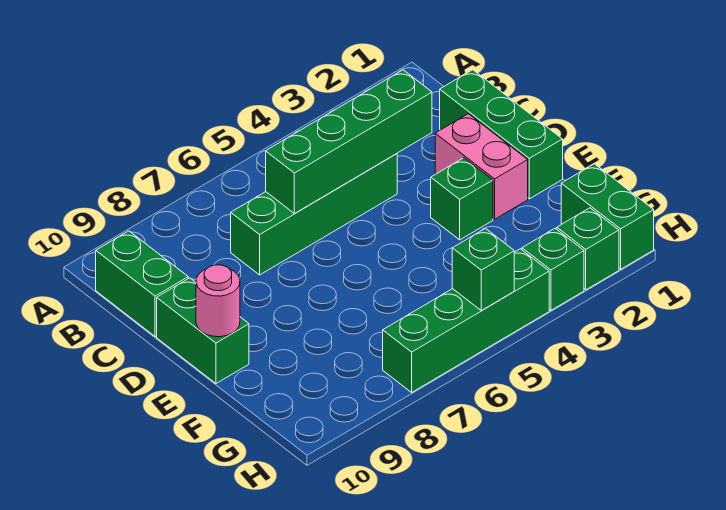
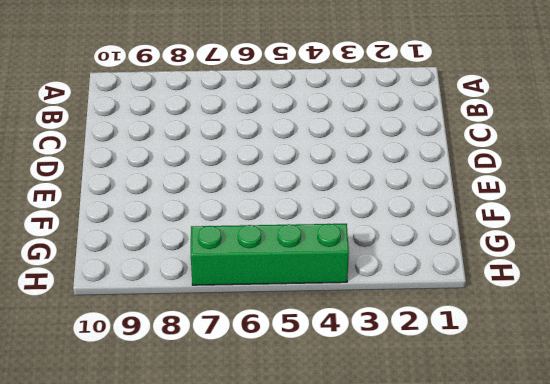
none -> green 1x2 brick [96,231,188,337]
none -> green 1x3 brick [440,70,563,199]
none -> green 1x4 brick [231,154,397,275]

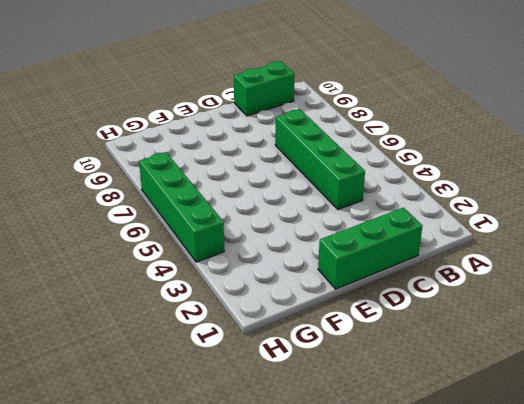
none -> pink 1x2 brick [435,114,528,219]
none -> green 1x2 brick [157,278,249,383]
none -> green 1x1 brick [431,158,493,240]

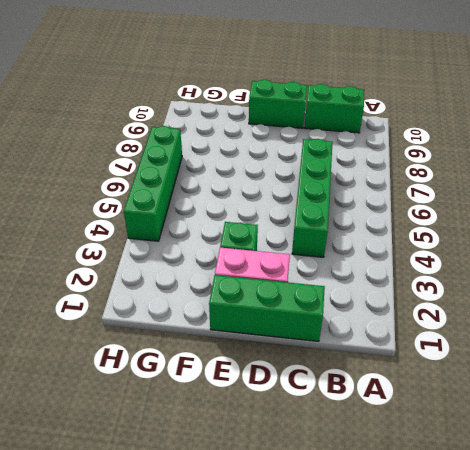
none -> green 1x2 brick [561,164,654,269]
none -> green 1x1 brick [557,208,619,290]
none -> green 1x1 brick [522,228,584,310]

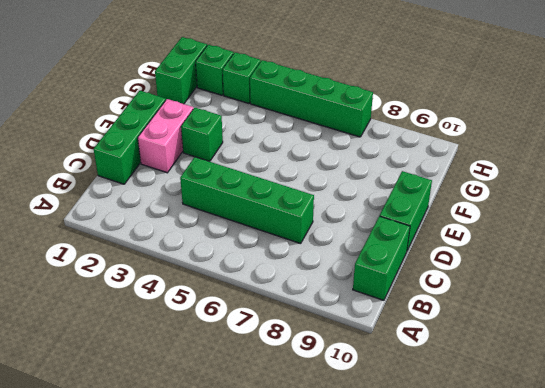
none -> green 1x4 brick [266,70,432,214]
none -> pink 1x1 round brick [196,265,240,337]
none -> green 1x1 brick [452,229,514,310]

